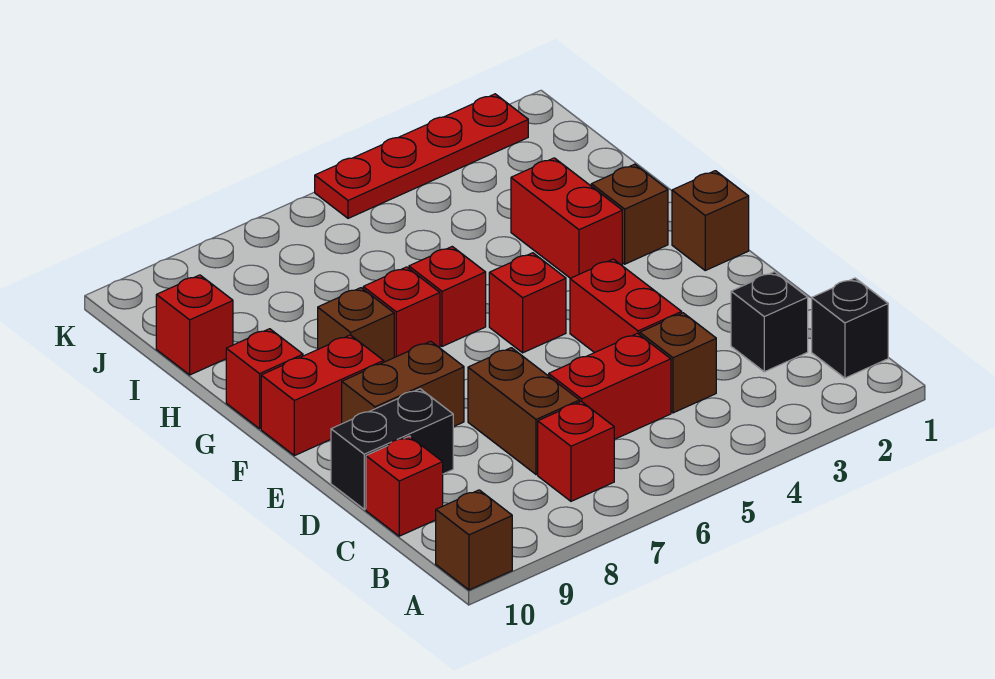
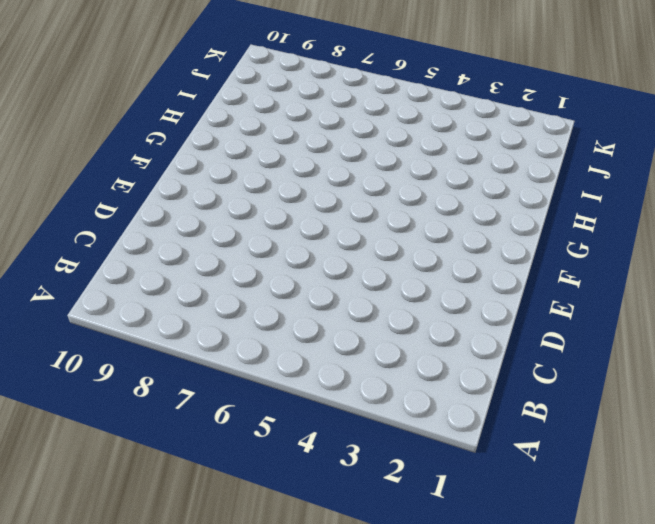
none -> brown 1x1 brick [436,490,512,590]
none -> black 1x1 brick [812,278,888,378]
none -> red 1x1 brick [538,401,614,501]

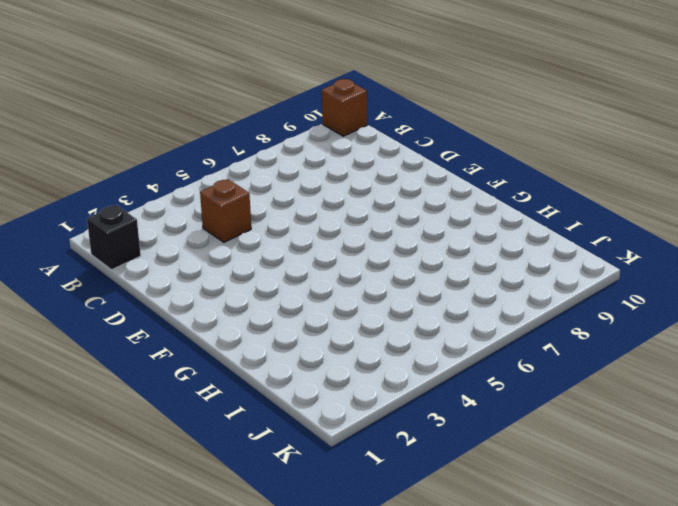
none -> red 1x1 brick [538,401,614,501]
none -> black 1x1 brick [731,272,808,372]
none -> red 1x2 brick [549,333,671,439]

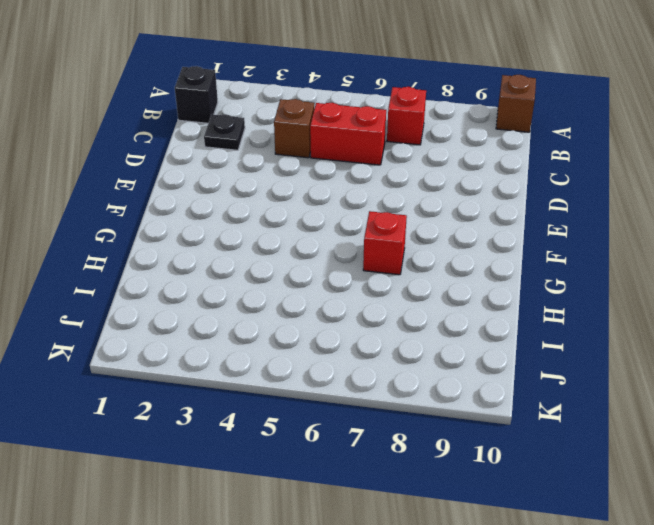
black 1x1 plate [204,114,245,150] -> black 1x1 brick [731,272,808,372]
none -> brown 1x2 brick [468,348,580,475]
none -> red 1x1 brick [366,436,443,536]
none -> red 1x2 brick [570,259,682,353]

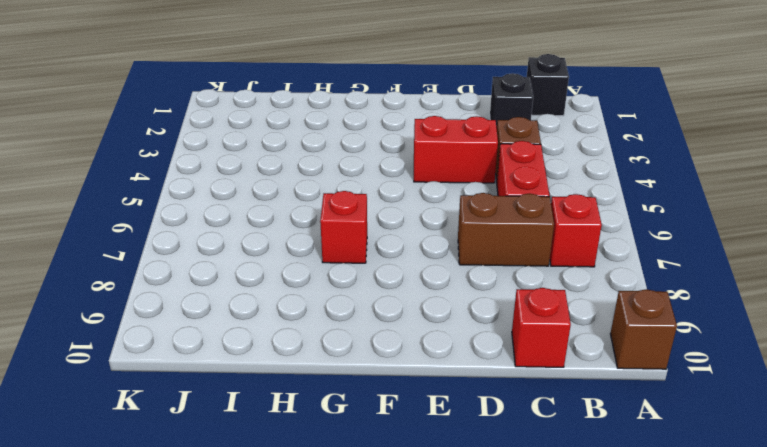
none -> black 1x2 brick [331,389,453,509]
none -> brown 1x2 brick [342,341,464,427]
none -> brown 1x1 brick [672,171,749,270]

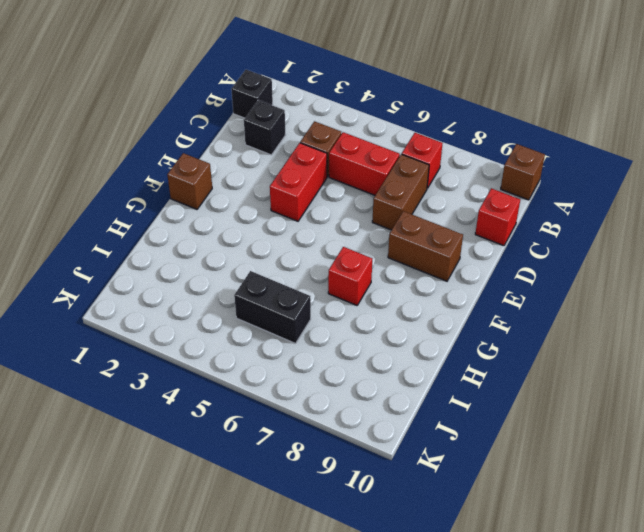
black 1x2 brick [234,271,311,344] -> black 1x2 brick moved to [331,389,453,509]
none -> red 1x1 brick [489,253,566,353]
none -> red 1x2 brick [261,335,384,456]
none -> brown 1x1 brick [591,164,668,264]

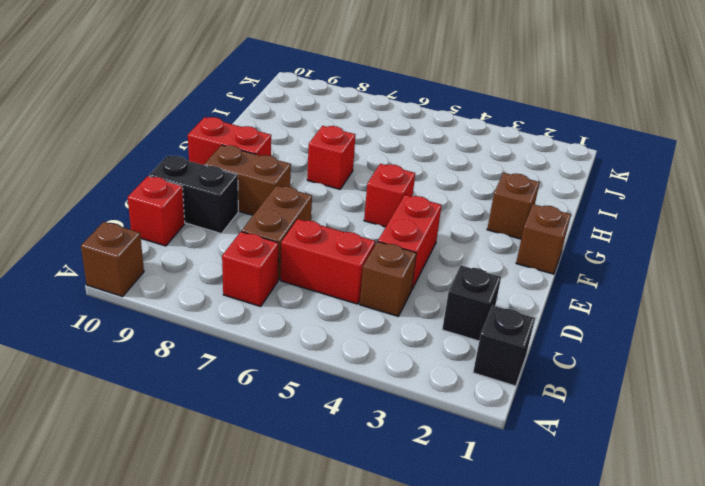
none -> red 1x2 brick [511,158,622,278]
none -> red 1x1 brick [409,247,486,347]
none -> brown 1x1 brick [318,288,394,362]

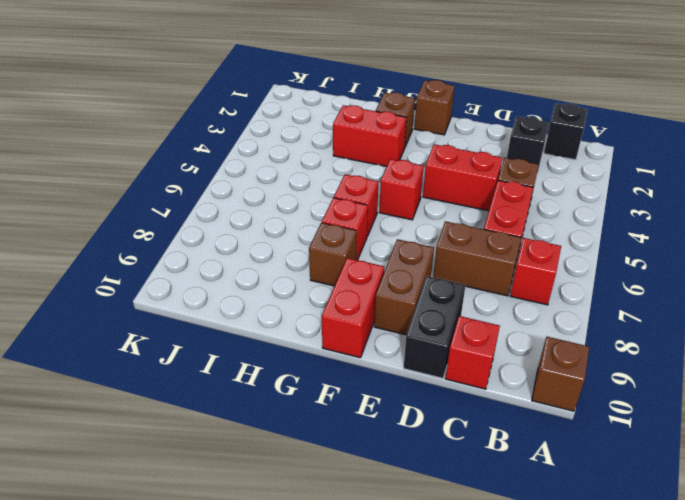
none -> red 1x1 brick [226,329,303,429]
none -> red 1x1 brick [156,275,233,375]
none -> red 1x4 plate [315,94,528,218]

